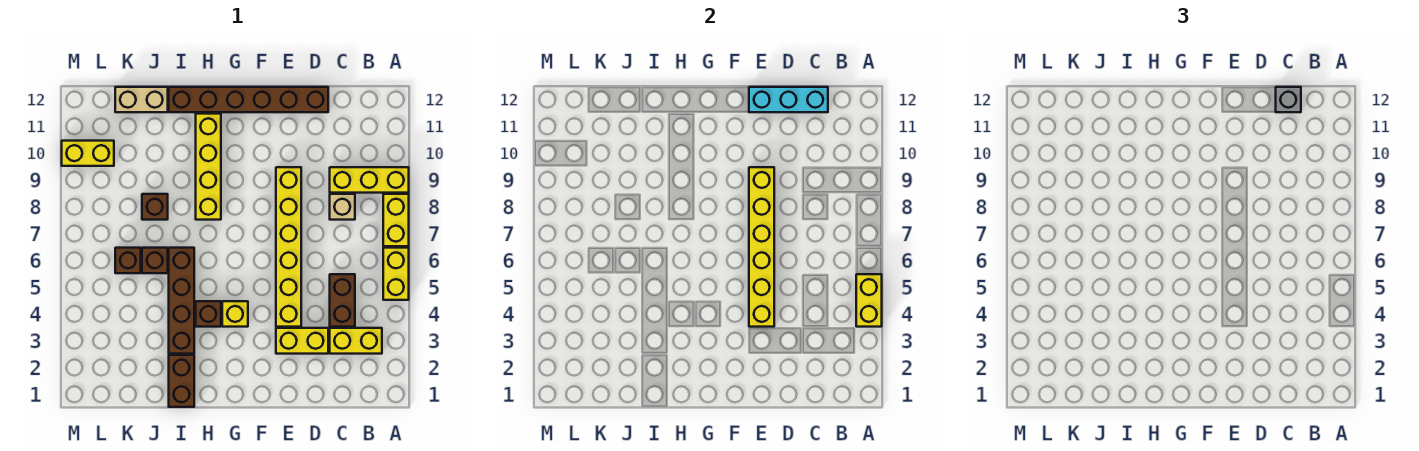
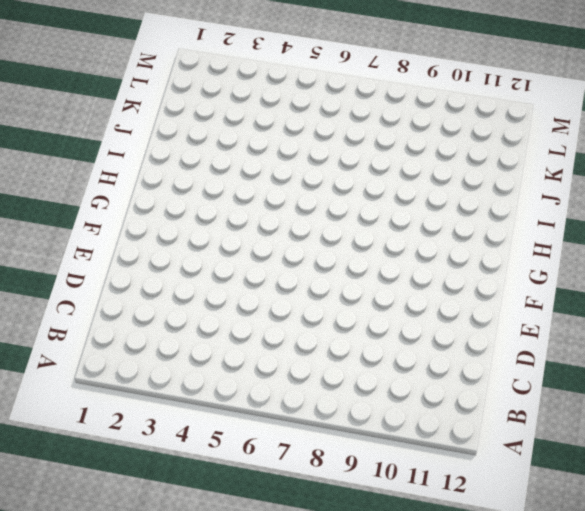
none -> yellow 1x2 brick [383,248,409,300]
none -> yellow 1x2 brick [383,194,409,246]
none -> yellow 1x3 brick [330,167,409,193]

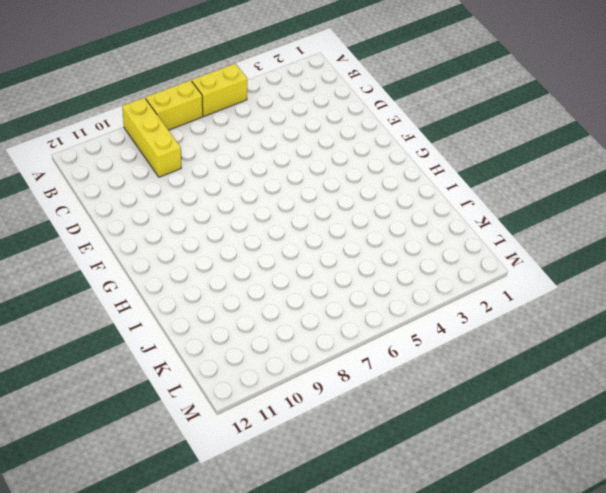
none -> yellow 1x2 brick [330,328,382,354]
none -> brown 1x2 brick [330,274,355,327]
none -> tan 1x1 brick [330,194,355,220]

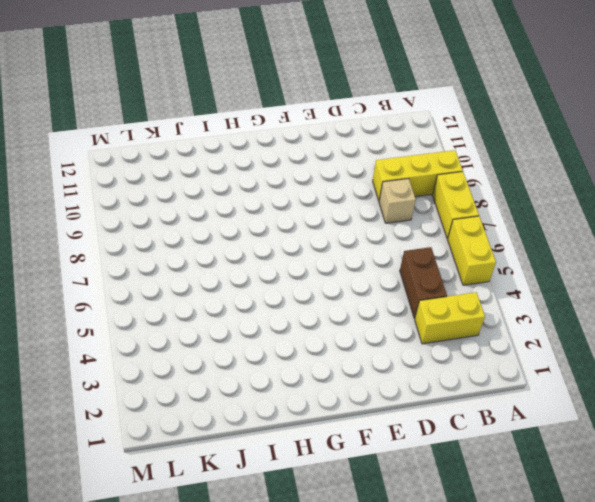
none -> yellow 1x2 brick [276,328,328,354]
none -> brown 1x6 brick [169,87,328,112]
none -> yellow 1x6 brick [276,167,301,327]

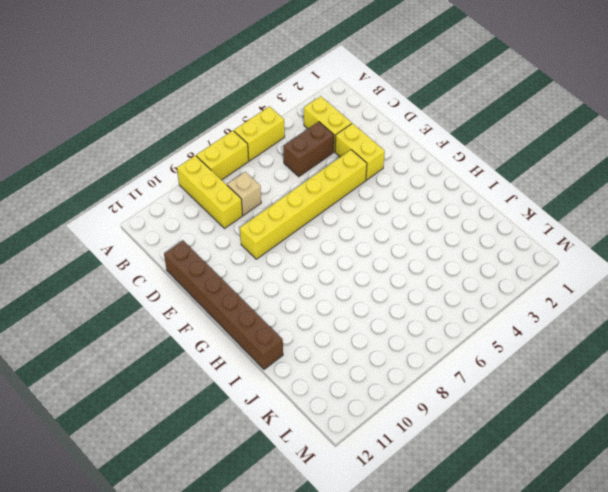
none -> yellow 1x1 brick [222,301,248,327]
none -> brown 1x1 brick [196,301,221,327]
none -> yellow 1x4 brick [196,114,221,220]

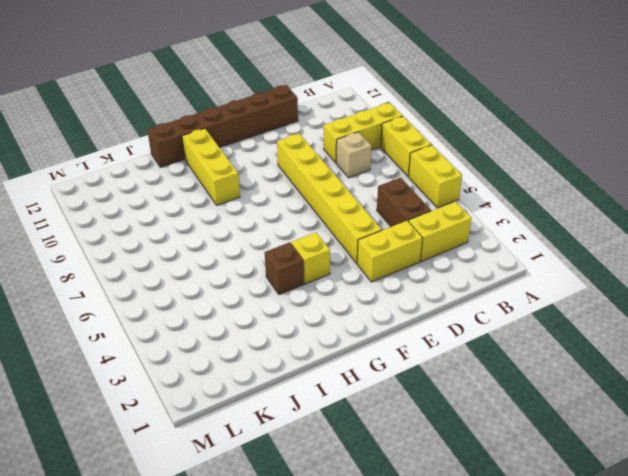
yellow 1x3 brick [182,128,240,205] -> yellow 1x4 brick [196,114,221,220]
none -> brown 1x2 brick [169,355,194,407]
none -> brown 1x4 brick [169,248,194,354]
none -> brown 1x1 brick [142,248,168,273]

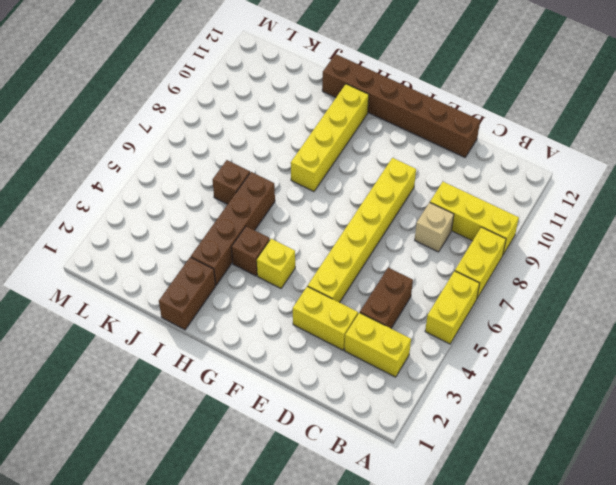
none -> brown 1x1 brick [142,194,168,220]
none -> tan 1x2 brick [115,87,168,112]
none -> brown 1x1 brick [115,248,141,273]

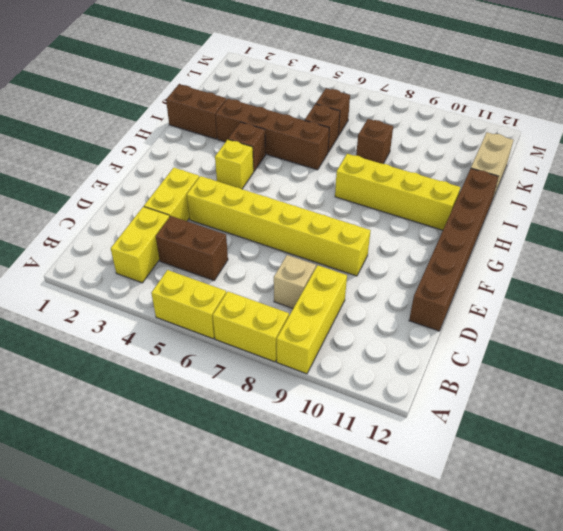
none -> yellow 1x2 brick [62,141,114,166]
none -> yellow 1x2 brick [856,274,882,327]
none -> cyan 1x3 brick [749,87,828,112]

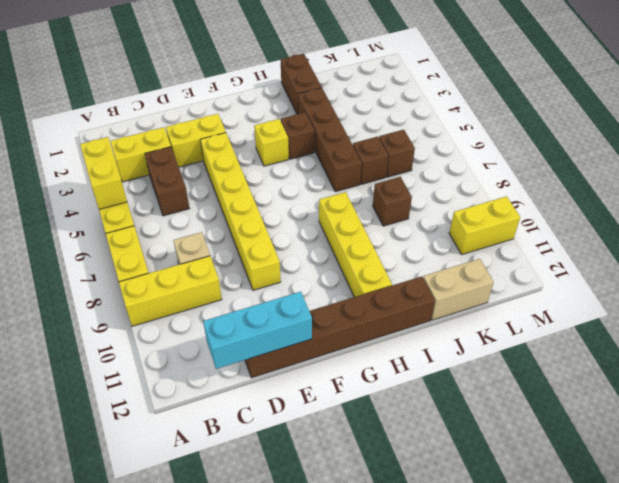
none -> yellow 1x6 brick [749,167,774,327]
none -> grey 1x1 brick [1276,87,1301,112]

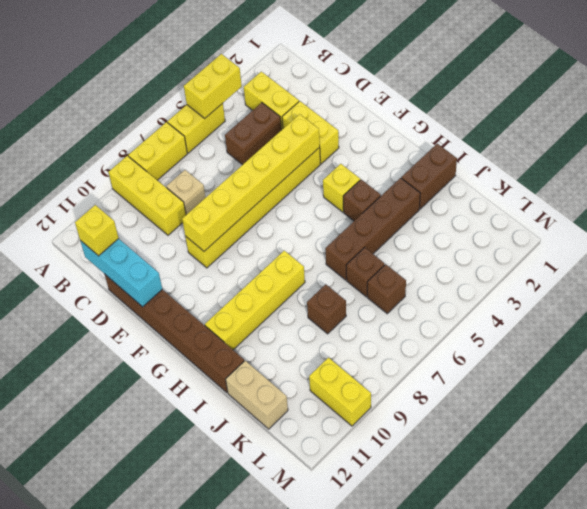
yellow 1x1 brick [75,205,119,256] -> grey 1x1 brick [1276,87,1301,112]

